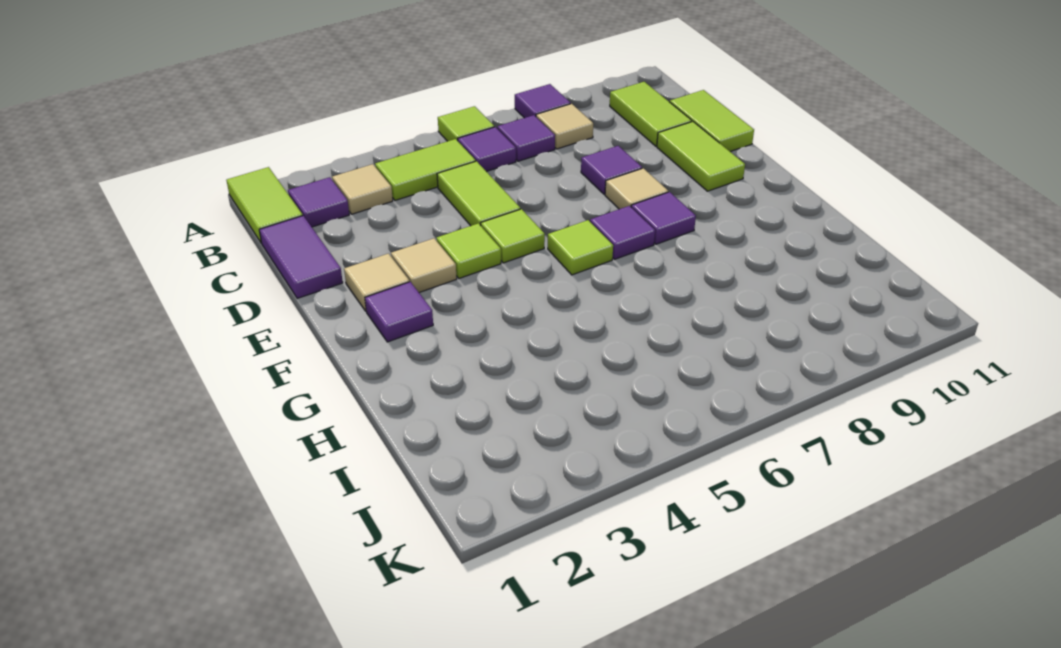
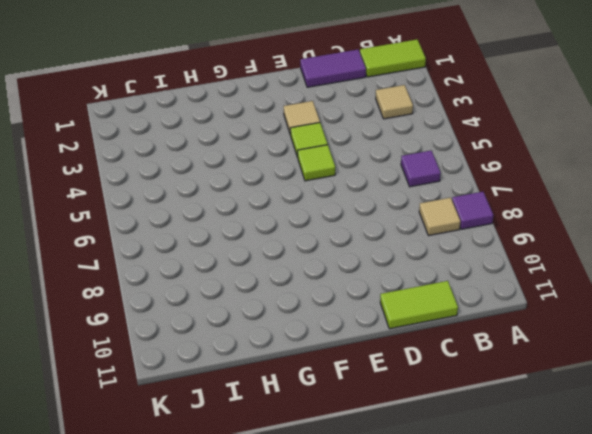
none -> lime 1x1 tile [438,106,494,141]
none -> purple 1x1 tile [288,177,349,227]
none -> lime 1x2 tile [375,139,476,200]

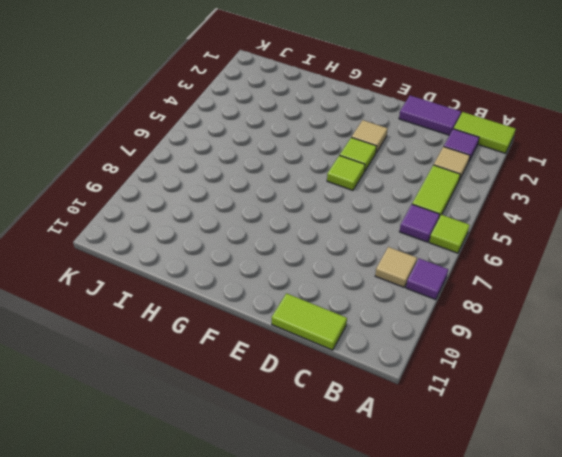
none -> purple 1x1 tile [497,115,555,161]
none -> lime 1x2 tile [610,82,692,146]
none -> lime 1x2 tile [437,161,520,226]

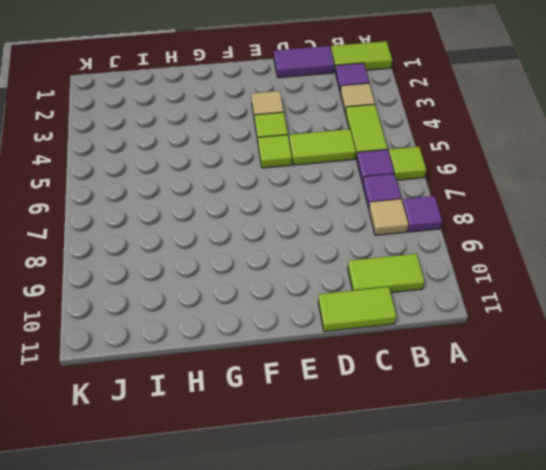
none -> purple 1x1 tile [581,146,642,194]
none -> lime 1x2 tile [657,122,745,191]
none -> tan 1x1 tile [344,254,409,311]

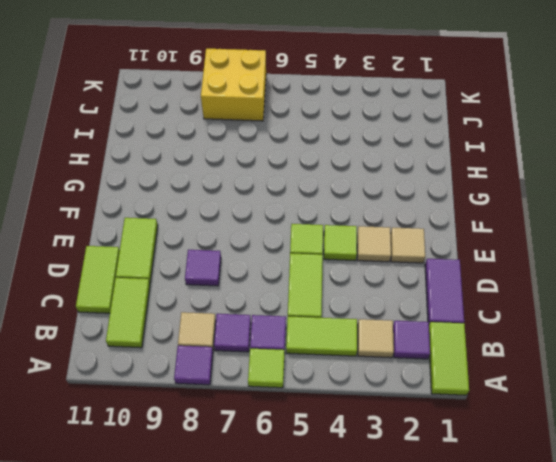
yellow 2x2 brick [201,49,266,121] -> none
none -> tan 1x1 tile [605,168,668,209]
none -> purple 1x1 tile [365,282,433,342]
none -> lime 1x1 tile [548,220,613,275]

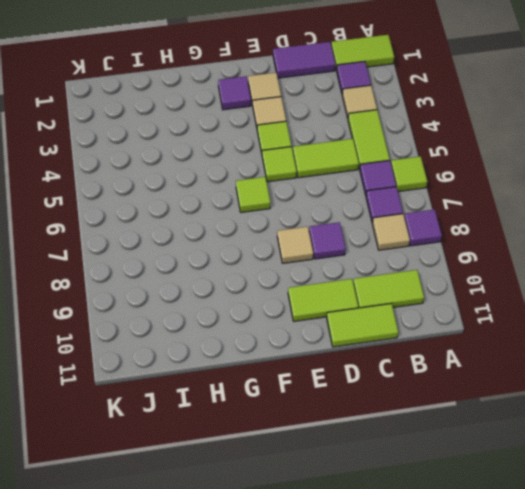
none -> purple 1x1 tile [590,206,655,259]
none -> purple 1x1 tile [631,192,696,244]

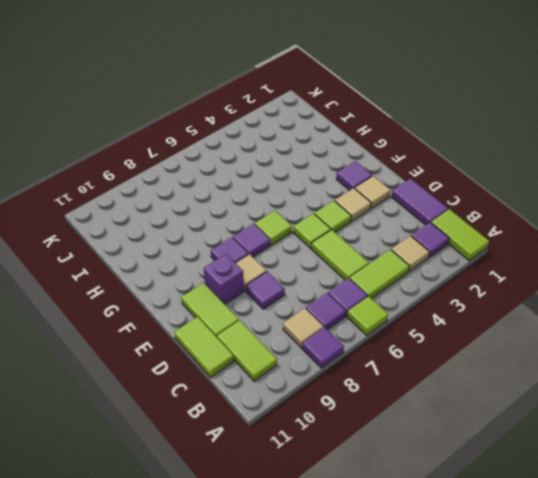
purple 1x1 brick [204,254,244,304] -> none

